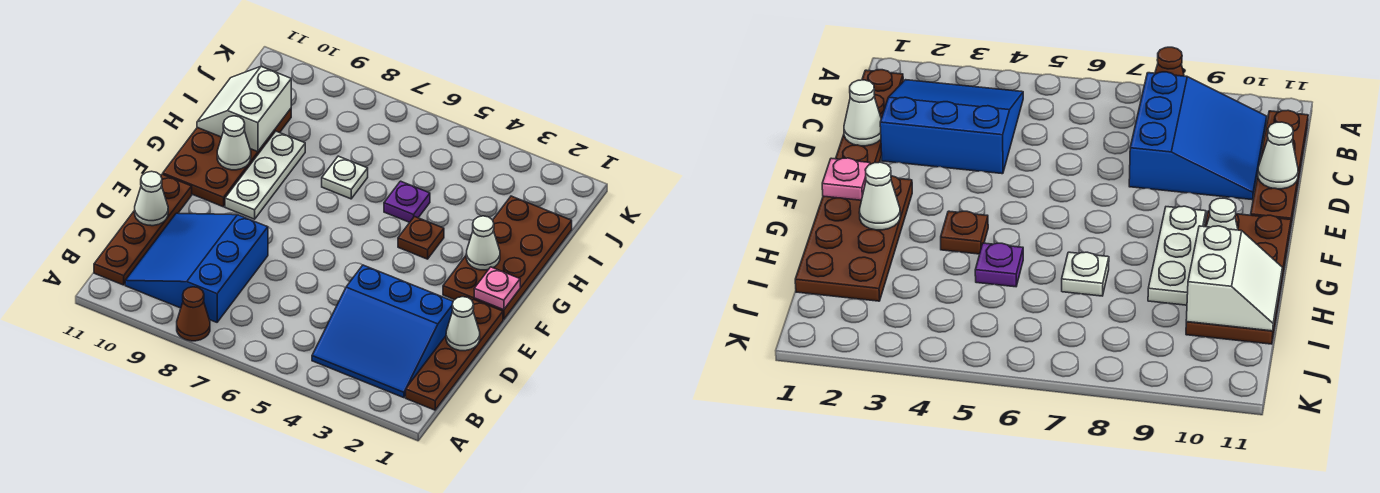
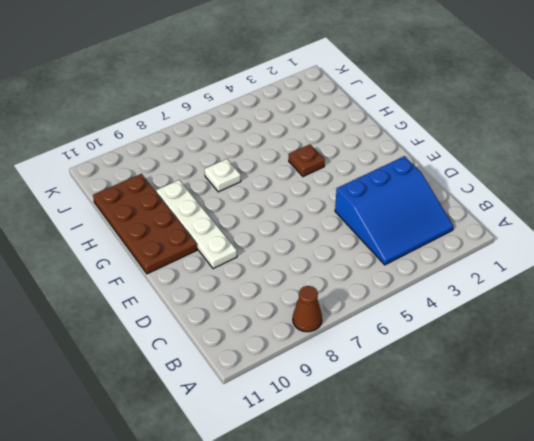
white 1x4 plate [156,180,237,269] -> white 1x3 plate [225,131,305,219]
none -> brown 1x4 plate [406,299,503,410]
none -> blue 3x3 slope [125,213,268,322]
none -> brown 1x4 plate [94,174,192,285]

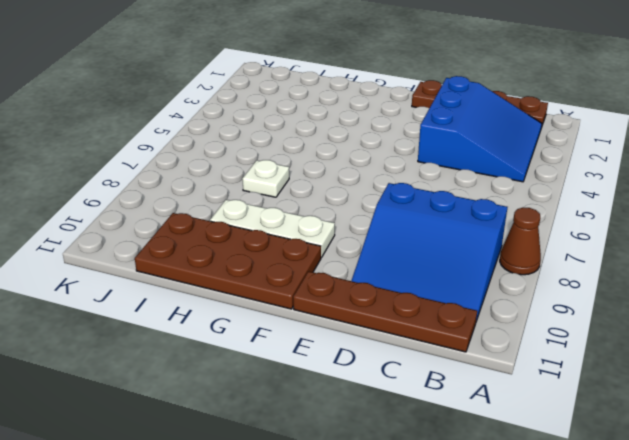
none -> brown 2x4 plate [443,196,572,319]
none -> brown 1x1 plate [398,217,444,259]
none -> purple 1x1 plate [384,181,430,222]

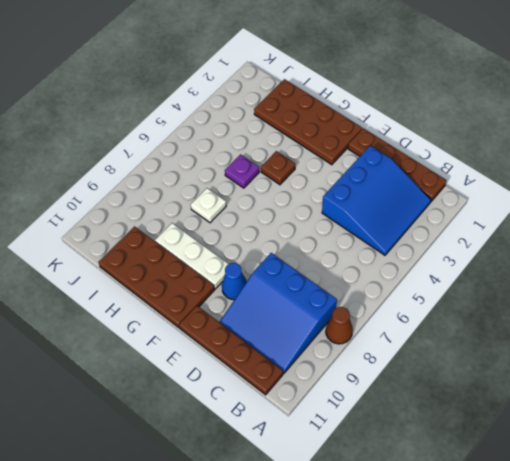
blue 1x1 cone [222,263,247,300] -> none
none -> white 1x1 cone [446,297,480,351]
none -> white 1x1 cone [135,171,168,226]
none -> pink 1x1 plate [474,267,520,310]

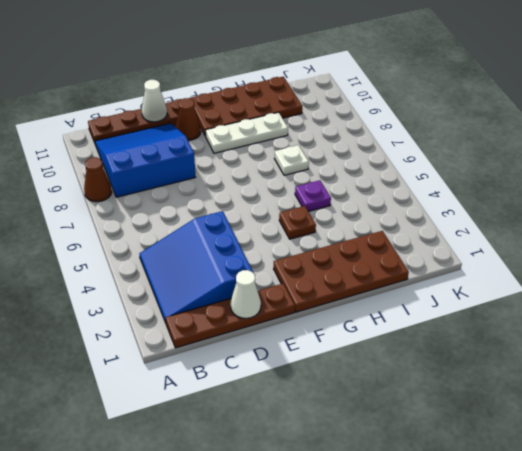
brown 1x1 cone [176,98,201,140] -> none
none -> pink 1x1 plate [474,267,520,310]
none -> white 1x1 cone [466,216,500,270]
none -> white 1x1 cone [217,116,251,170]

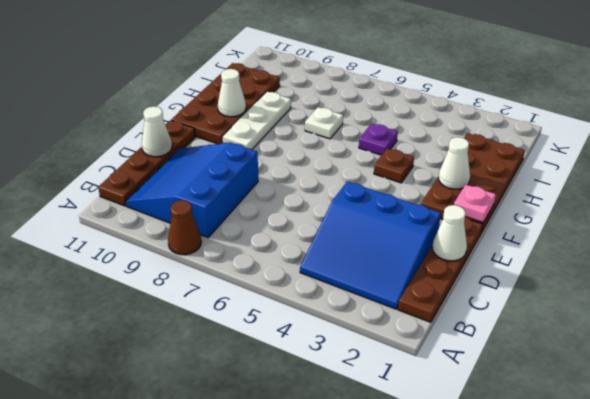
none -> white 2x2 slope [197,66,291,152]

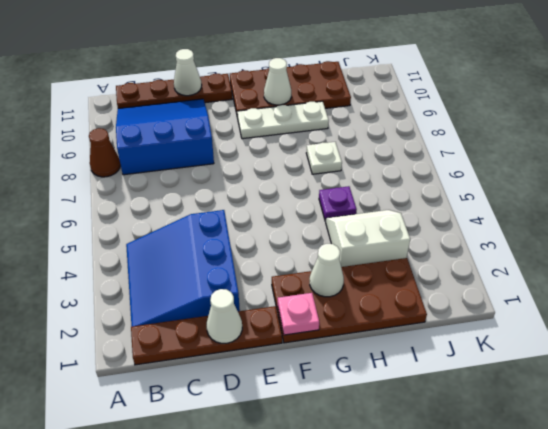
white 2x2 slope [326,210,410,267] -> white 2x2 slope moved to [197,66,291,152]
none -> brown 1x1 plate [398,217,444,259]

